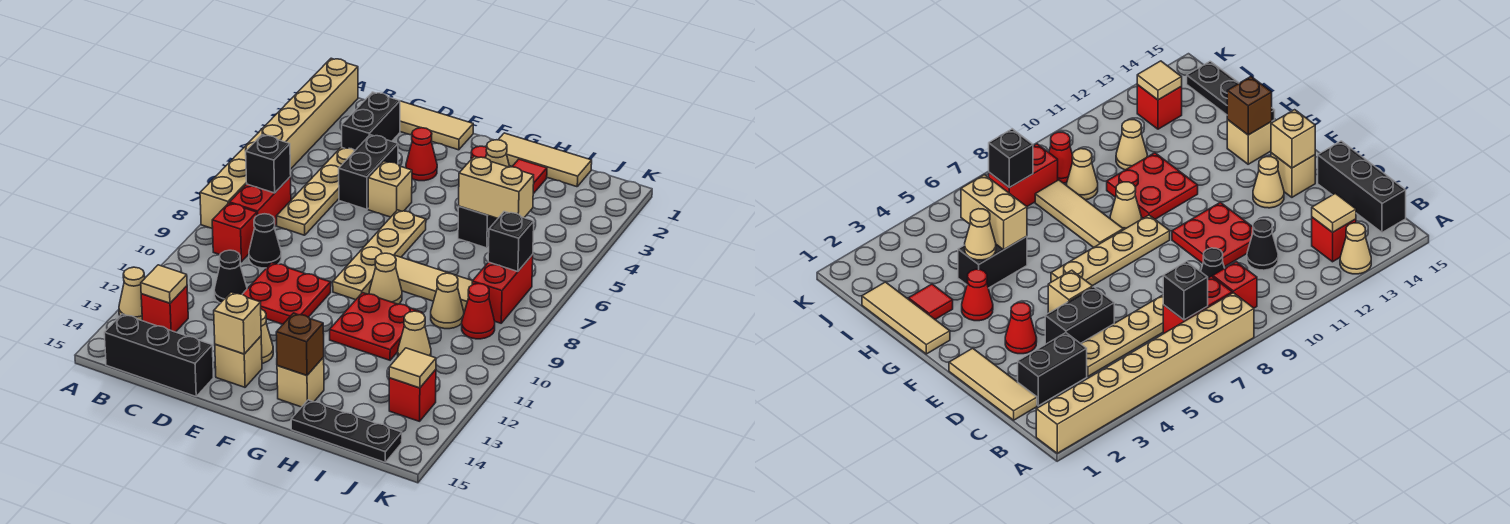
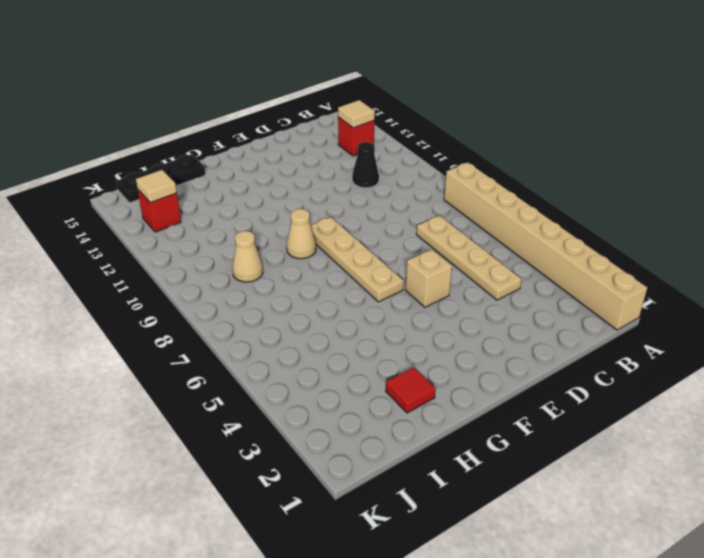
none -> tan 1x1 cone [119,267,145,321]
none -> red 1x2 brick [230,177,291,226]
none -> red 1x1 brick [212,203,257,262]
none -> black 1x3 brick [104,314,213,396]

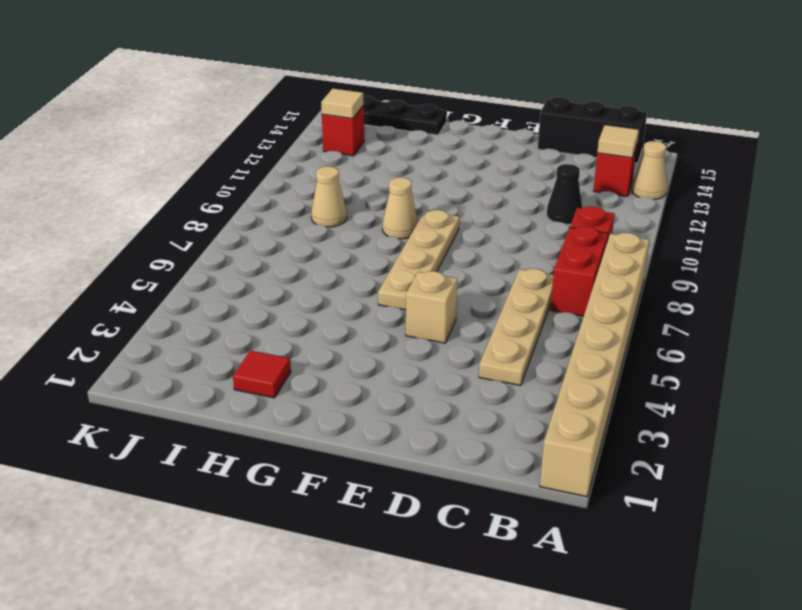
none -> tan 1x3 tile [400,101,473,150]
none -> black 1x2 brick [342,92,400,150]
none -> black 1x1 cone [249,214,281,268]
none -> black 1x2 brick [339,135,398,209]

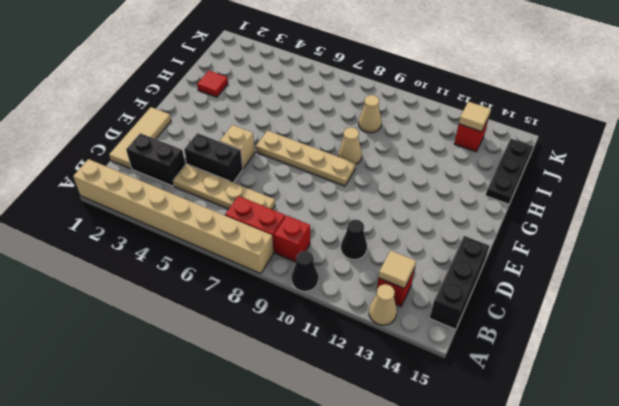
black 1x1 cone [292,251,318,291] -> black 1x1 cone moved to [249,214,281,268]
none -> red 2x2 plate [243,263,331,324]
none -> red 1x1 cone [406,128,437,181]
none -> tan 1x1 cone [261,309,273,363]
none -> tan 1x1 brick [215,336,262,387]

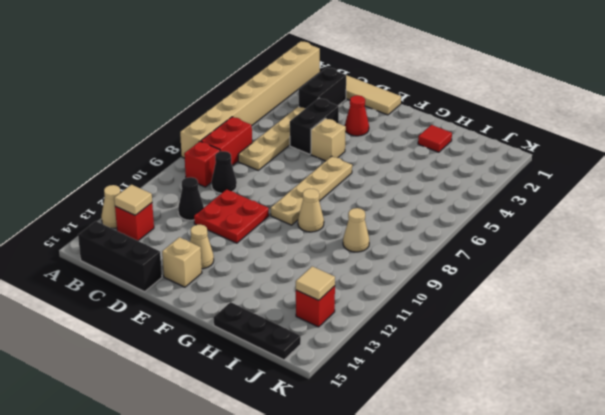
none -> tan 1x3 tile [498,133,592,187]
none -> red 1x1 cone [962,269,993,321]
none -> tan 1x3 tile [395,256,472,312]
none -> red 2x2 plate [330,293,422,360]

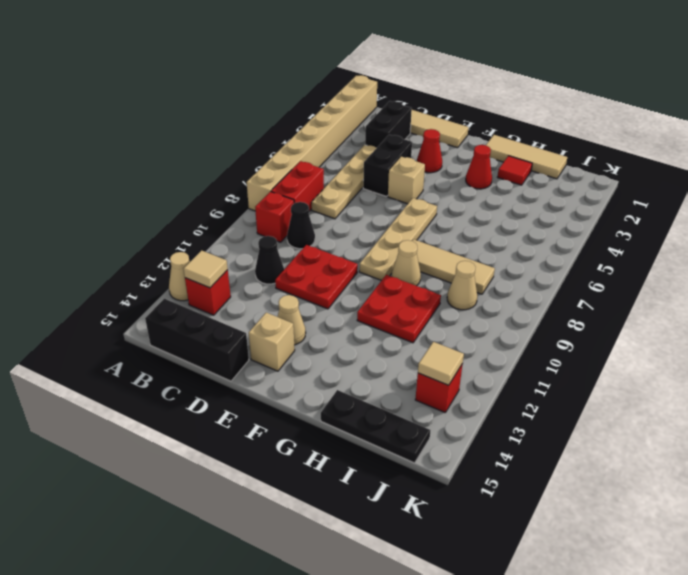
none -> tan 1x1 brick [277,357,324,407]
none -> black 1x2 brick [458,206,498,248]
none -> tan 1x1 cone [398,311,431,356]
none -> red 1x2 brick [472,255,533,323]

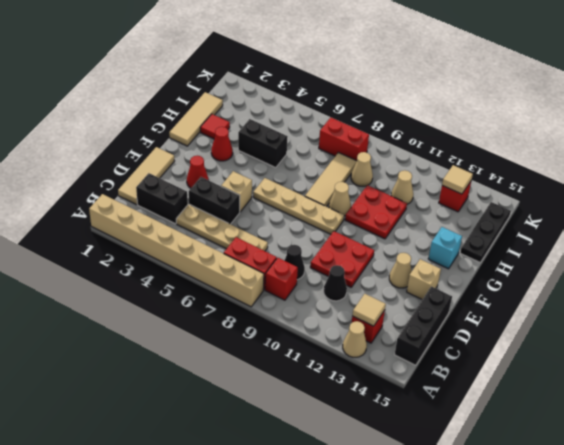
cyan 1x1 brick [428,227,462,269] -> tan 1x1 brick [277,357,324,407]
none -> red 1x1 cone [462,283,495,339]
none -> black 1x1 brick [246,135,291,193]
none -> tan 1x1 brick [214,292,261,354]
none -> brown 1x1 brick [276,313,324,376]

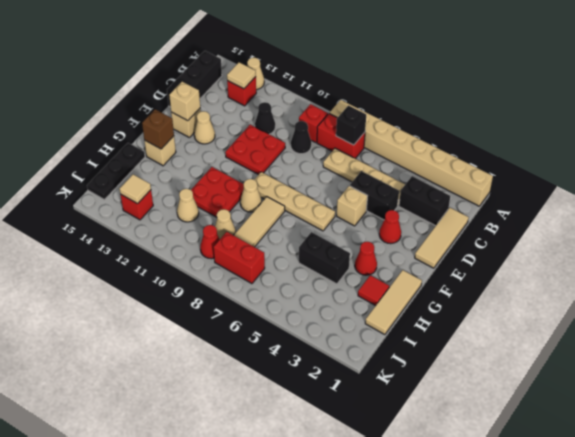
none -> tan 1x1 cone [486,140,509,167]
none -> tan 1x2 brick [459,156,534,218]
none -> black 1x1 brick [488,212,534,271]

